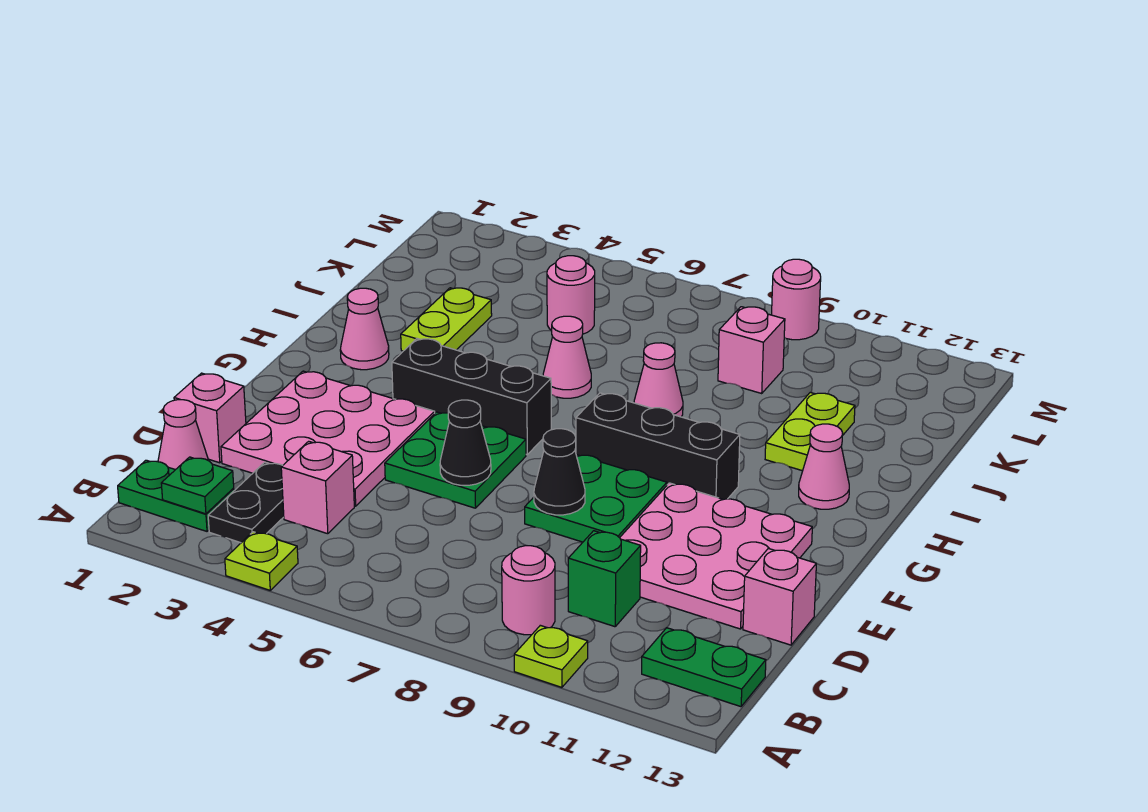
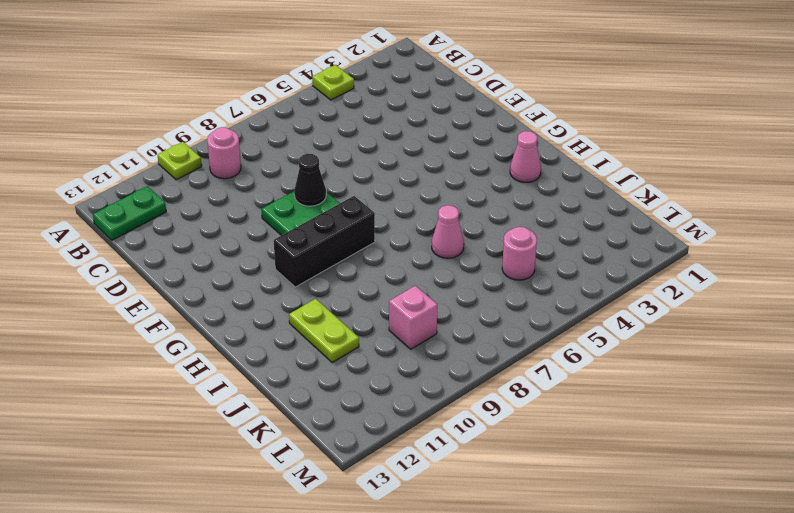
none -> green 1x2 plate [118,460,234,531]
none -> black 1x2 plate [208,462,284,543]
none -> pink 1x1 cone [158,400,208,470]

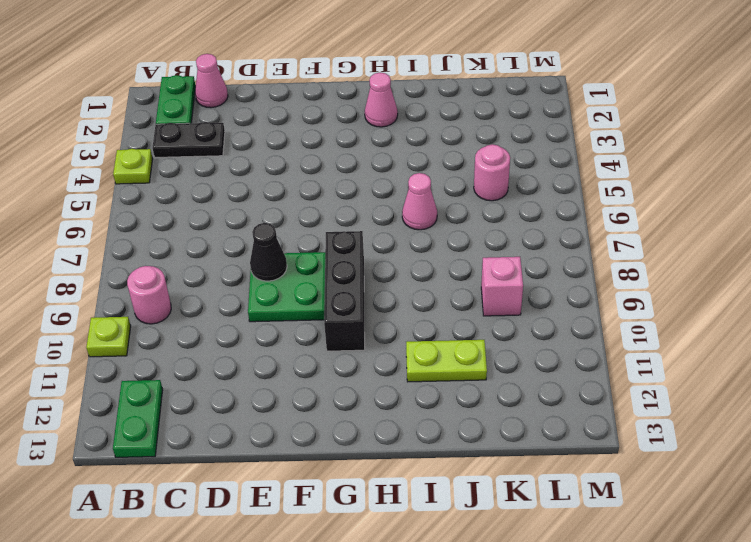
none -> pink 1x1 brick [281,441,354,534]
none -> green 1x1 brick [568,531,641,627]
none -> pink 1x1 brick [174,373,246,463]

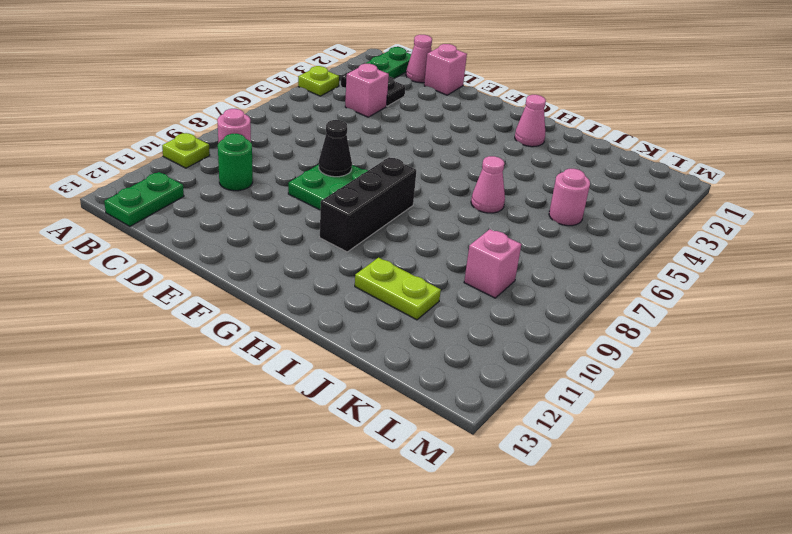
green 1x1 round brick [218,134,253,191] -> green 1x1 brick [568,531,641,627]
none -> pink 3x3 plate [221,371,435,506]
none -> pink 3x3 plate [620,483,812,629]
none -> pink 1x1 brick [743,548,816,645]

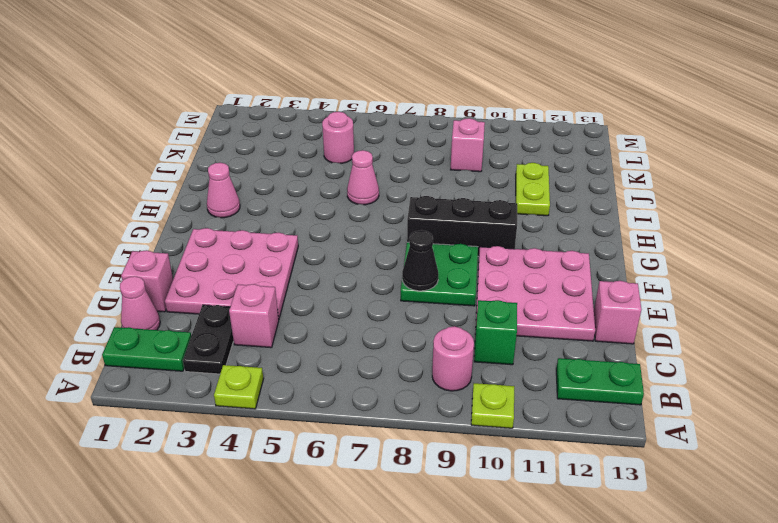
none -> green 2x2 plate [385,412,526,508]
none -> black 1x3 brick [392,339,551,455]
none -> pink 1x1 cone [799,424,849,509]

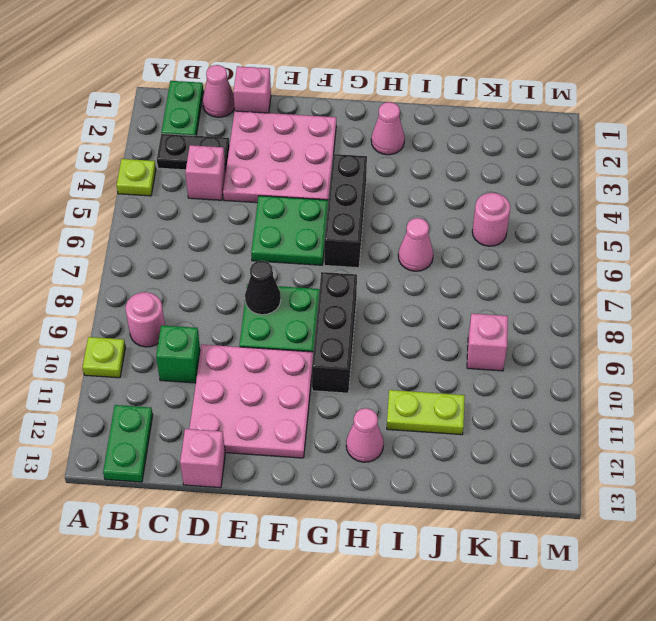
none -> lime 1x2 plate [401,288,492,351]
none -> pink 1x1 cone [634,343,683,417]
none -> pink 1x1 round brick [772,259,821,340]

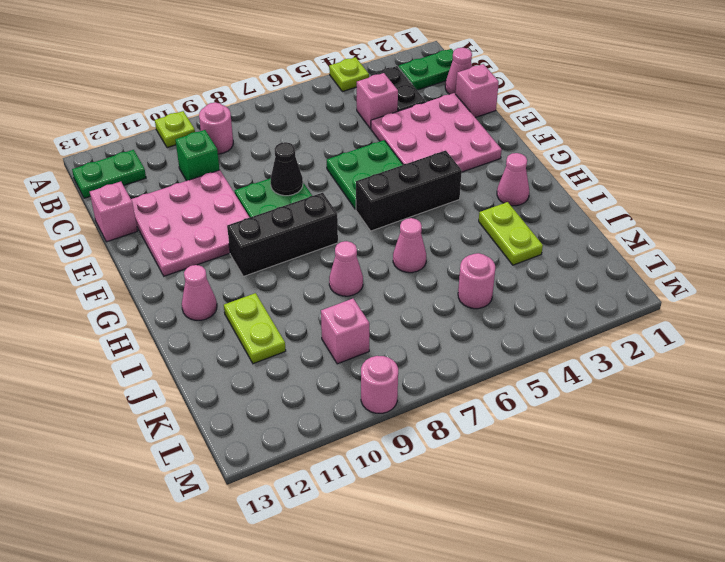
none -> green 1x1 plate [161,457,234,514]
none -> black 1x1 cone [440,400,491,485]

